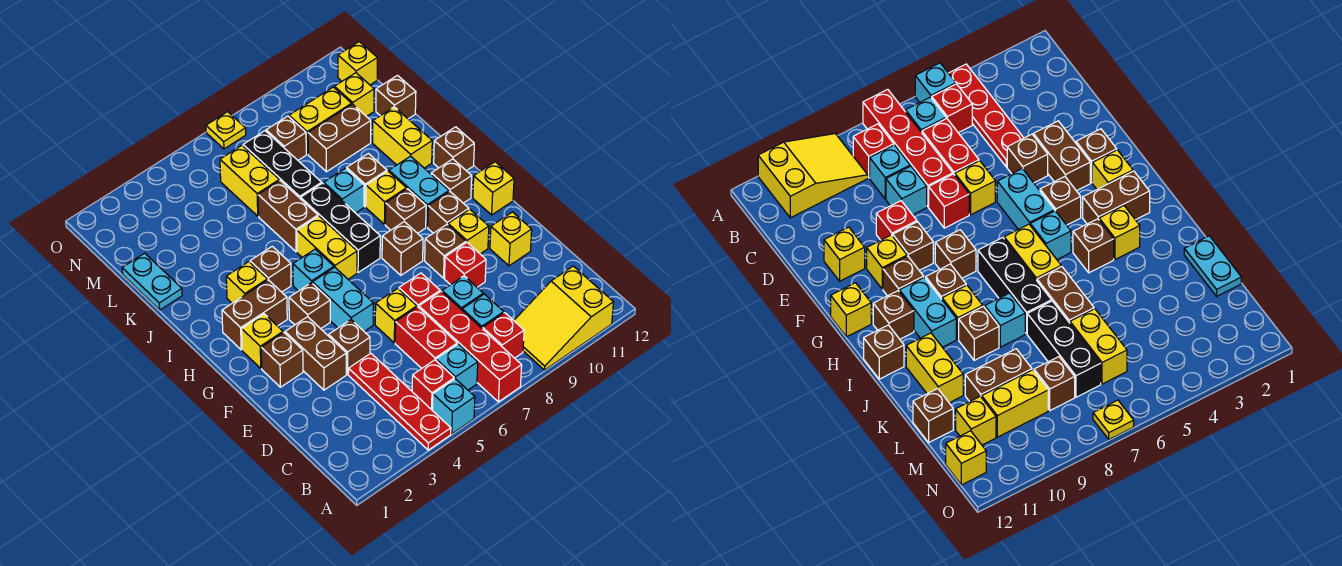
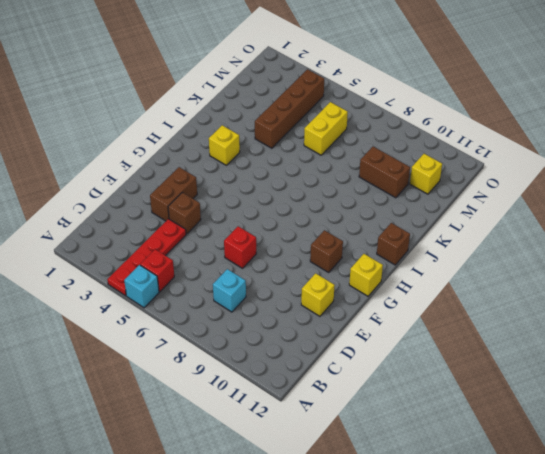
brown 1x4 brick [255,69,324,148] -> none
none -> red 1x4 brick [419,292,522,402]
none -> yellow 2x3 slope [514,266,613,370]
none -> cyan 1x1 brick [436,344,478,390]
none -> red 1x1 brick [483,313,524,358]

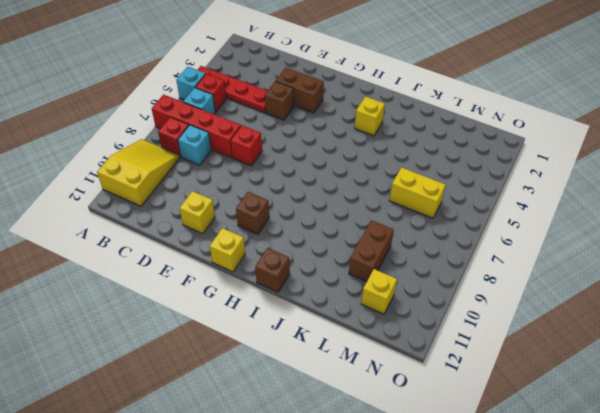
none -> red 1x2 brick [395,307,457,368]
none -> cyan 1x1 brick [442,276,483,310]
none -> yellow 1x1 brick [375,288,417,343]
none -> red 1x1 brick [445,243,486,287]

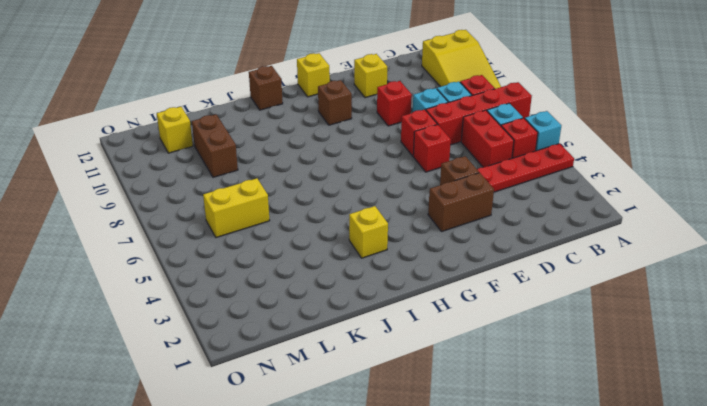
red 1x2 brick [461,110,514,167] -> red 1x2 brick turned to [395,307,457,368]
red 1x1 brick [413,124,451,172] -> yellow 1x1 brick [375,288,417,343]
none -> brown 1x1 brick [261,333,303,387]
none -> cyan 1x2 brick [313,267,374,331]
none -> brown 1x1 brick [425,225,466,278]
none -> yellow 1x1 brick [448,209,489,254]

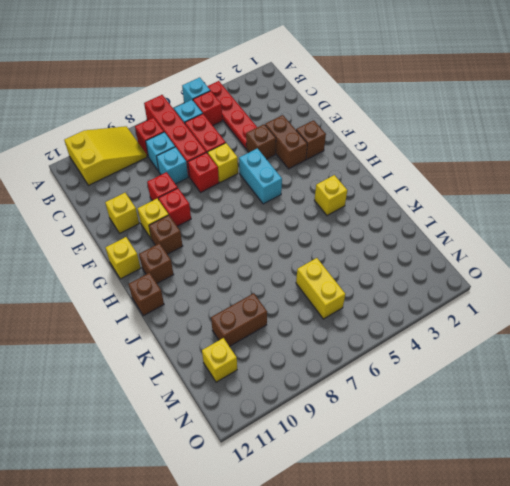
red 1x1 brick [159,188,191,226] -> brown 1x1 brick [425,225,466,278]
none -> yellow 1x1 brick [242,314,283,368]
none -> brown 1x1 brick [289,283,330,329]
none -> brown 1x1 brick [382,222,423,275]
none -> brown 1x2 brick [222,280,287,350]

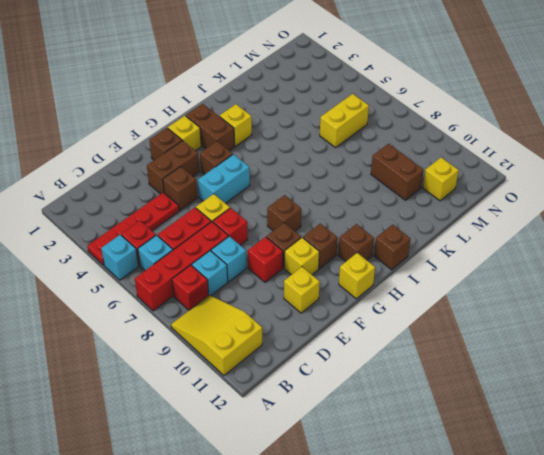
none -> cyan 1x1 brick [293,249,334,291]
none -> yellow 1x2 brick [297,216,357,279]
none -> black 1x3 brick [301,183,380,273]
none -> brown 1x1 brick [385,189,426,233]

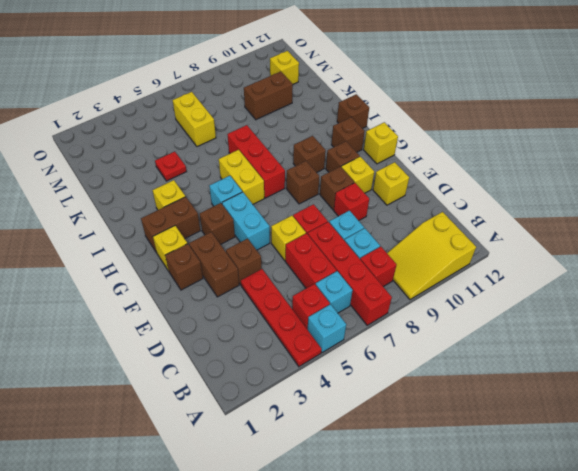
red 1x3 brick [227,125,285,198] -> black 1x3 brick [301,183,380,273]
red 1x1 plate [155,152,187,181] -> none
none -> cyan 1x2 brick [389,156,449,227]
none -> brown 1x1 brick [250,246,291,292]
none -> yellow 1x1 brick [366,171,407,224]
none -> brown 1x2 brick [258,181,318,252]

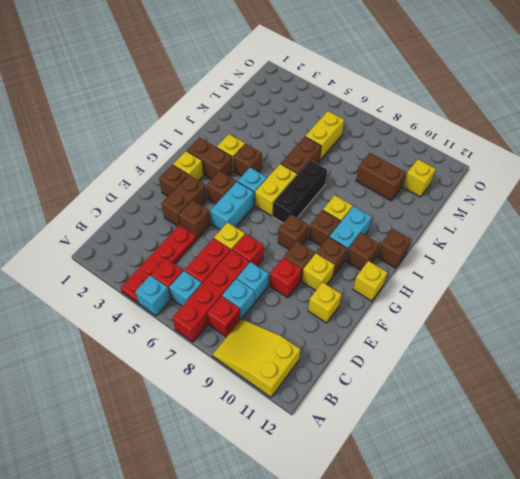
none -> cyan 1x1 brick [324,168,364,213]
none -> brown 1x1 brick [347,154,387,207]
none -> yellow 1x2 brick [373,107,432,168]
none -> cyan 1x2 plate [122,253,182,310]

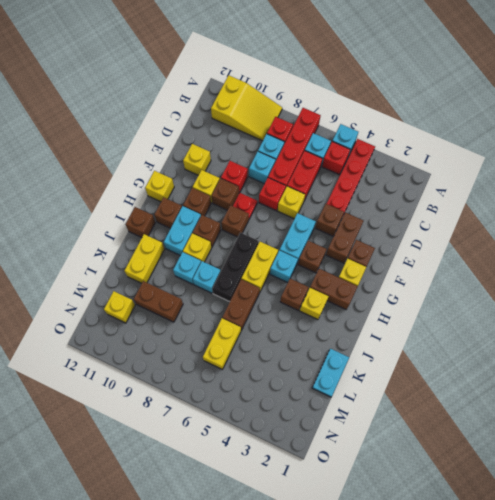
red 1x1 plate [233,193,257,219] -> none
cyan 1x1 brick [173,252,201,284] -> brown 1x1 brick [347,154,387,207]
none -> black 1x3 brick [243,131,322,199]
none -> brown 1x1 brick [376,75,416,119]
none -> brown 1x1 brick [266,116,306,160]
none -> yellow 1x2 brick [289,87,352,154]

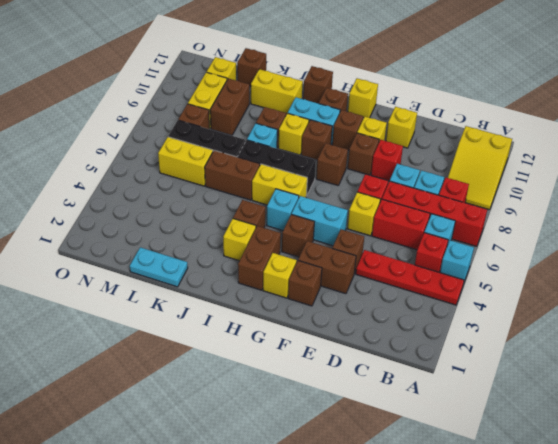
none -> yellow 1x1 brick [338,42,377,85]
none -> yellow 1x1 plate [206,112,246,149]

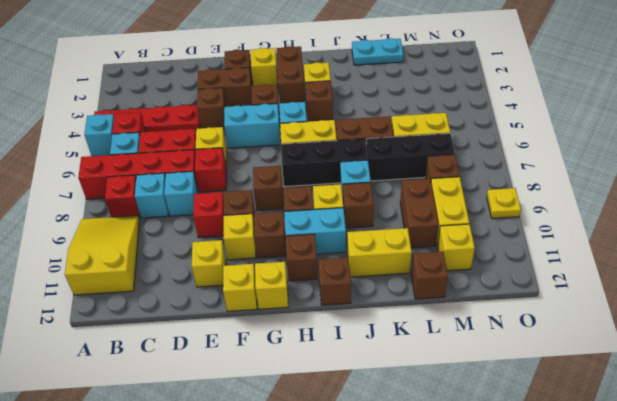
yellow 1x1 brick [223,264,257,311] -> yellow 1x1 brick moved to [338,42,377,85]
yellow 1x1 plate [487,188,521,218] -> yellow 1x1 plate moved to [206,112,246,149]

